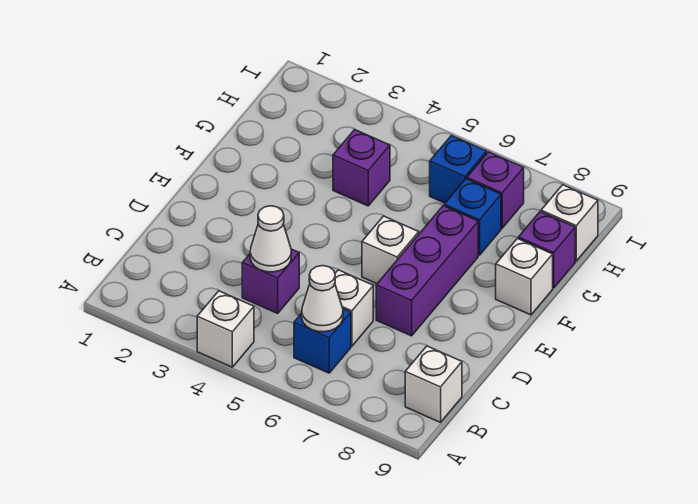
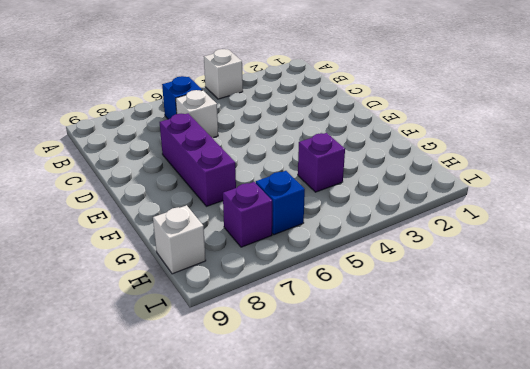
none -> white 1x1 brick [405,346,462,422]
none -> purple 1x1 brick [242,249,299,313]
none -> white 1x1 brick [362,216,419,284]

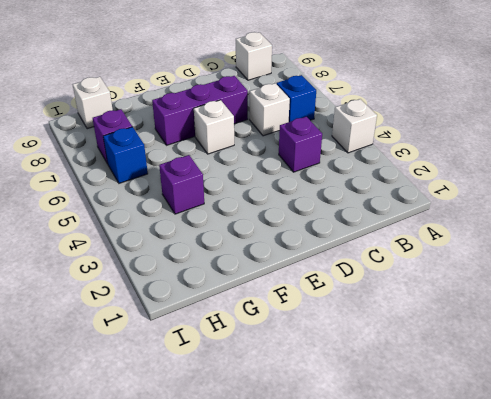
none -> white 1x1 brick [496,239,553,315]
none -> blue 1x1 brick [444,179,501,255]
none -> purple 1x1 brick [518,212,575,288]

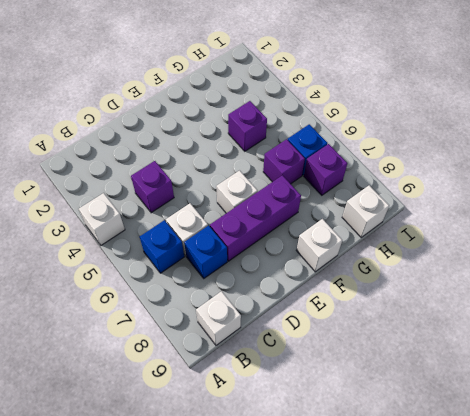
blue 1x1 brick [184,225,227,278] -> blue 1x1 brick moved to [444,179,501,255]
purple 1x1 brick [263,139,305,184] -> purple 1x1 brick moved to [518,212,575,288]
none -> white 1x1 cone [302,266,343,332]
none -> white 1x1 cone [250,206,291,272]

